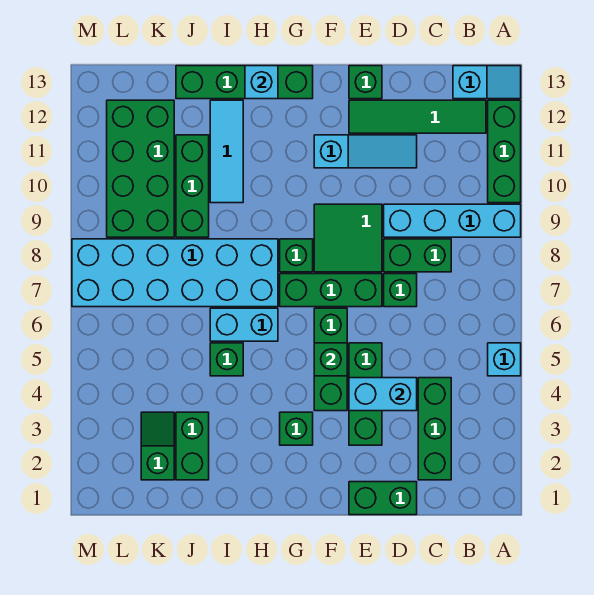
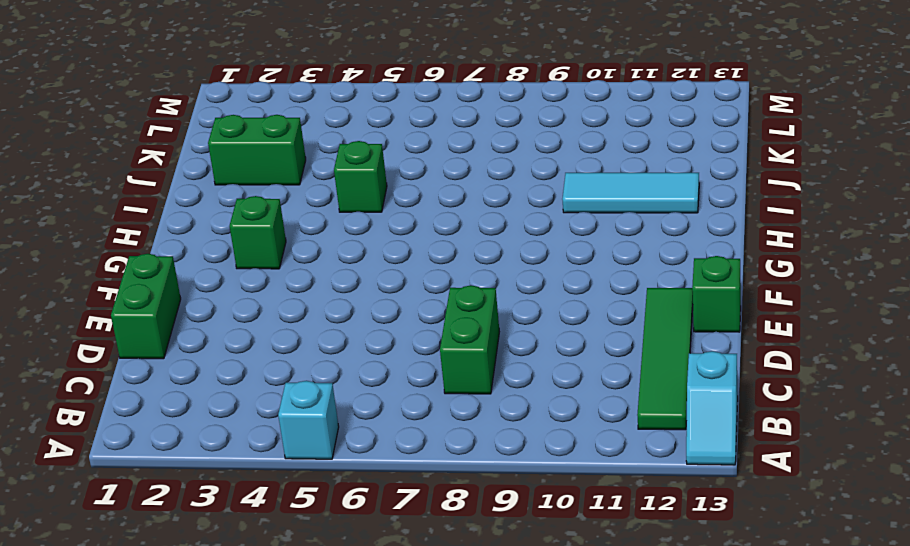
none -> cyan 1x4 brick [384,204,521,237]
none -> green 1x3 brick [488,100,521,203]
none -> green 1x3 brick [418,378,451,480]

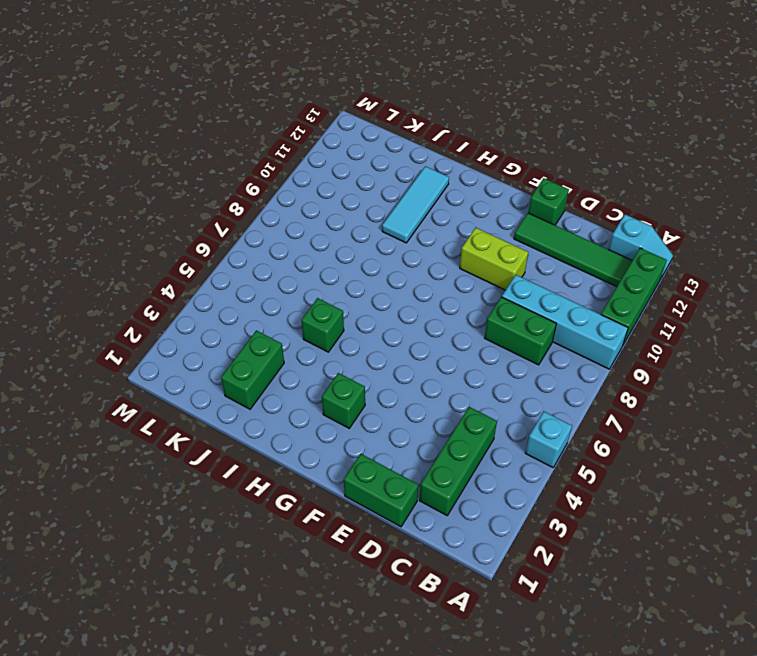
lime 1x2 brick [460,228,528,290] -> none
none -> green 1x1 brick [384,274,417,307]
none -> cyan 1x3 slope [314,135,417,168]
none -> green 1x3 brick [349,343,382,445]

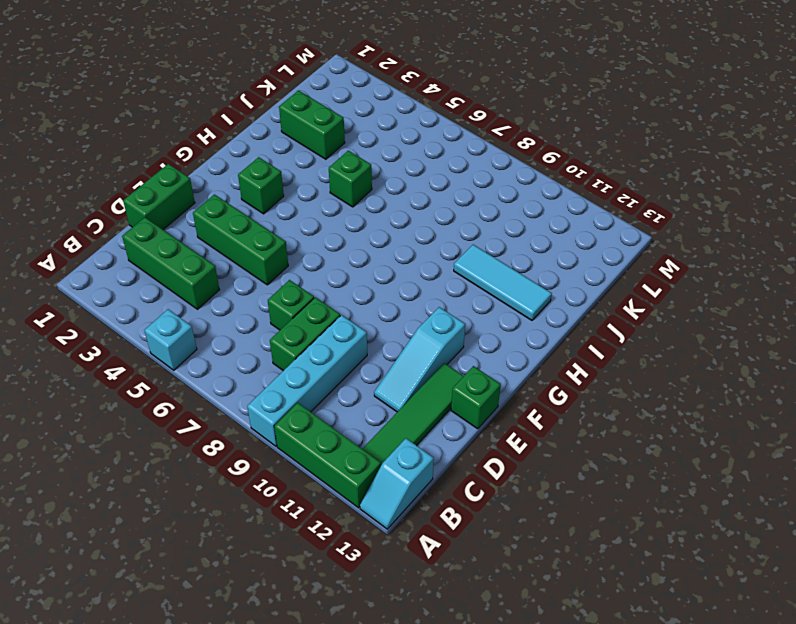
none -> green 1x3 brick [280,274,382,307]
none -> green 2x2 tile [314,204,382,272]
none -> green 1x3 brick [314,308,347,411]

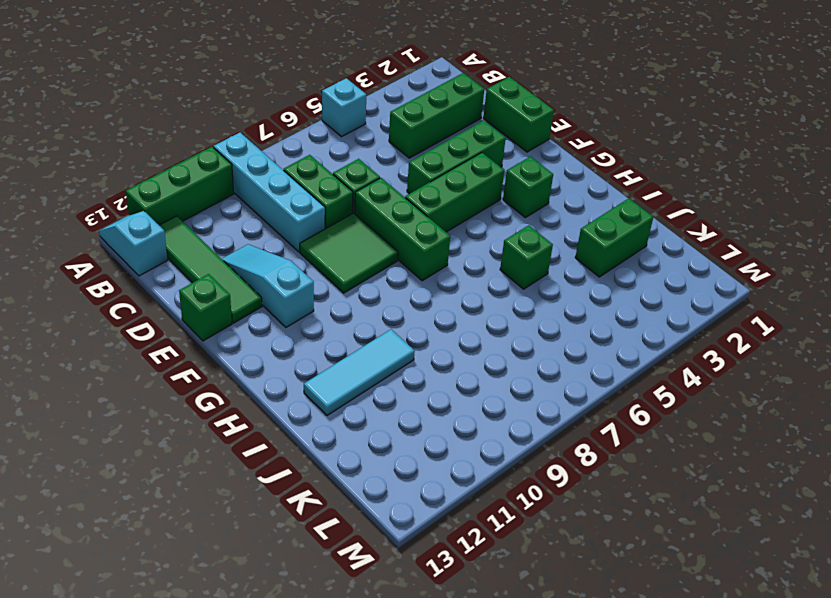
none -> green 1x1 brick [280,239,313,272]
none -> green 1x4 brick [176,66,313,99]
none -> cyan 1x2 brick [210,308,278,341]

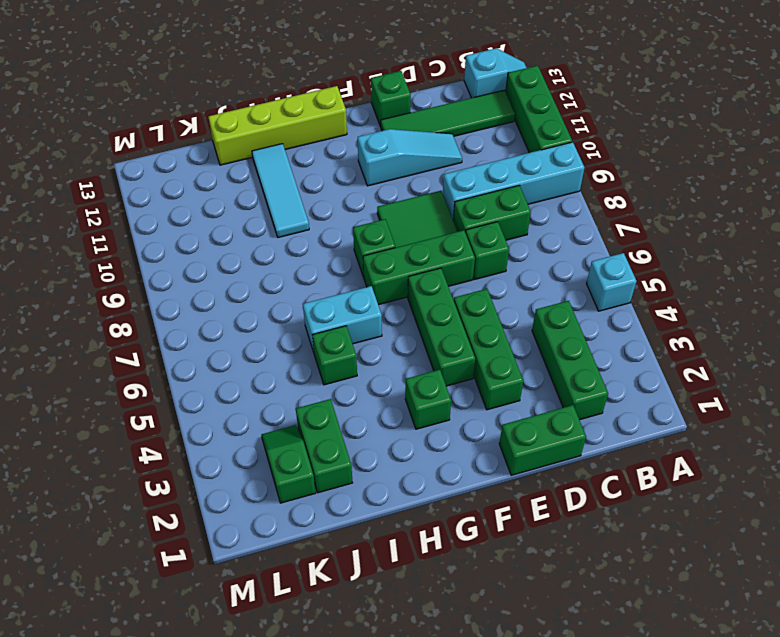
lime 1x4 brick [208,86,347,165] -> green 1x4 brick [176,66,313,99]
none -> cyan 2x6 brick [72,239,278,307]
none -> green 1x3 brick [176,135,209,237]
none -> green 2x4 brick [107,100,174,237]

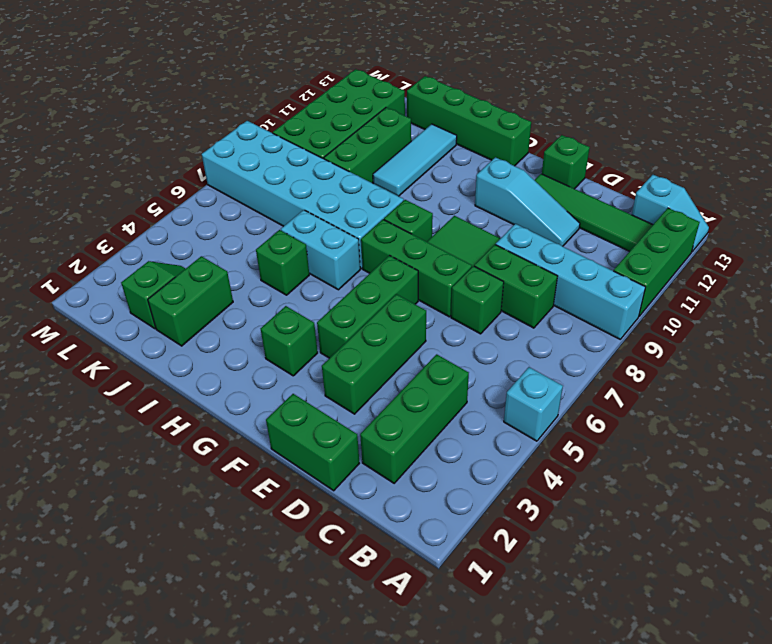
none -> cyan 1x2 brick [349,378,417,411]
none -> green 1x1 brick [314,343,347,376]
none -> cyan 1x1 brick [245,66,278,99]

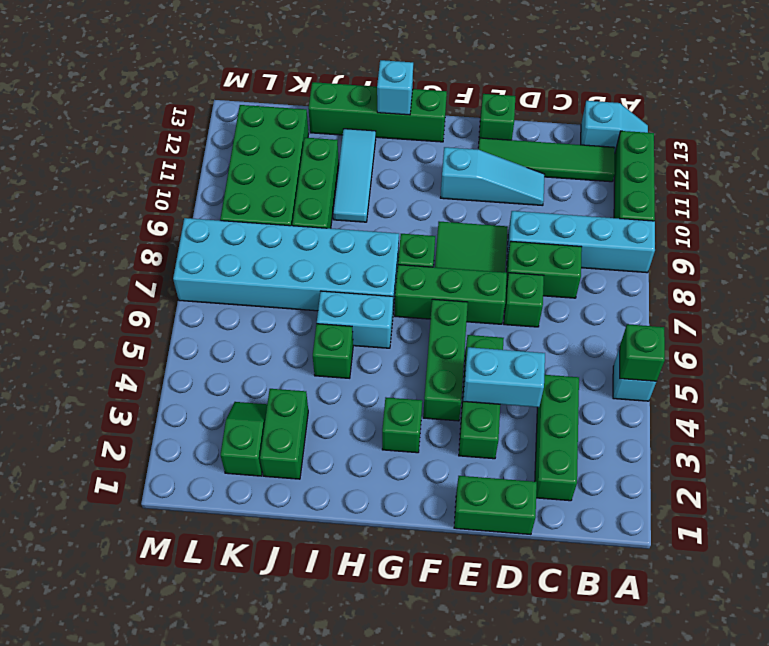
green 1x1 brick [620,324,665,381] -> green 1x1 brick moved to [314,343,347,376]

